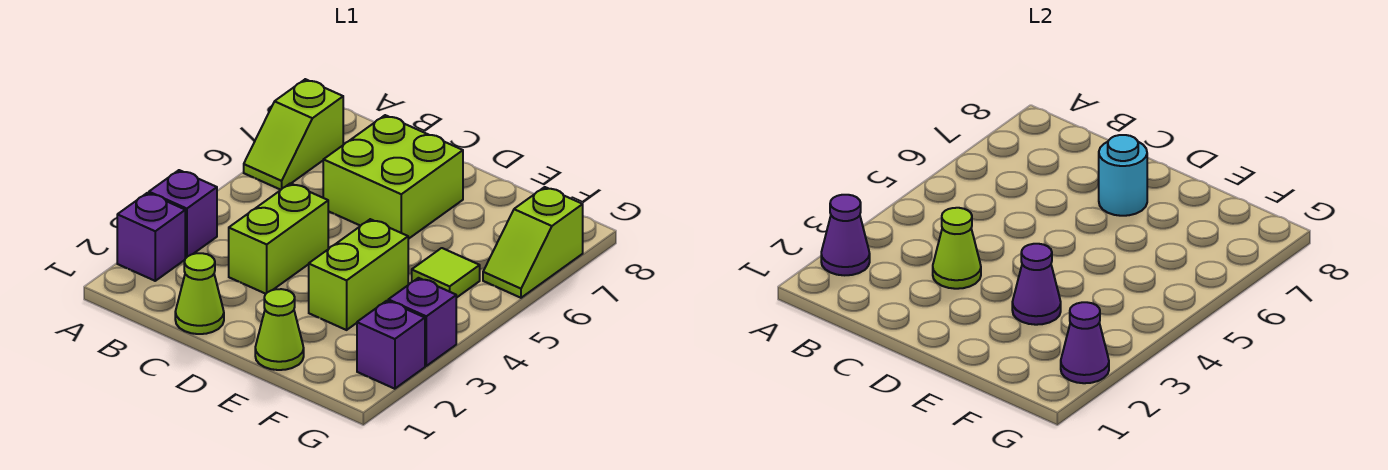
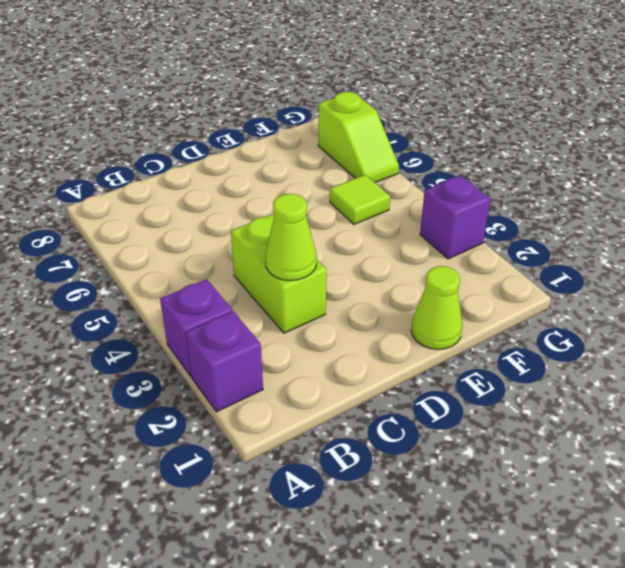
none -> lime 1x2 slope [244,79,344,190]
none -> lime 1x1 cone [175,253,224,334]
none -> lime 2x2 brick [323,115,463,239]

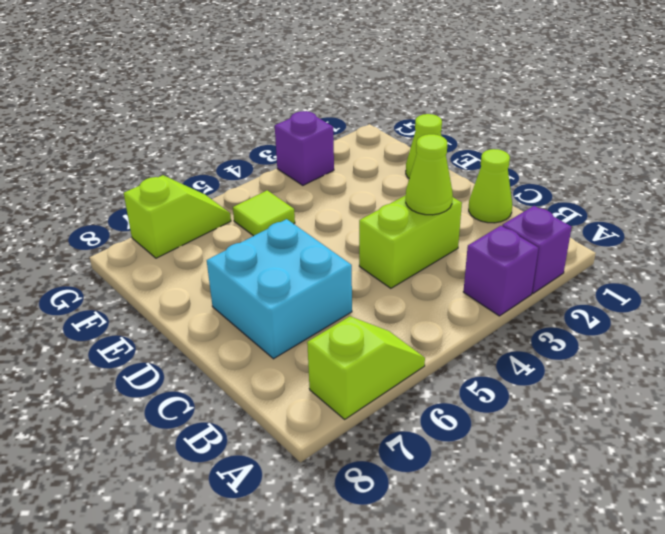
cyan 2x2 brick [207,219,352,359] -> lime 2x2 brick [323,115,463,239]
none -> lime 1x2 brick [309,219,408,330]
none -> purple 1x1 brick [357,301,425,389]
none -> purple 1x1 cone [821,195,870,275]

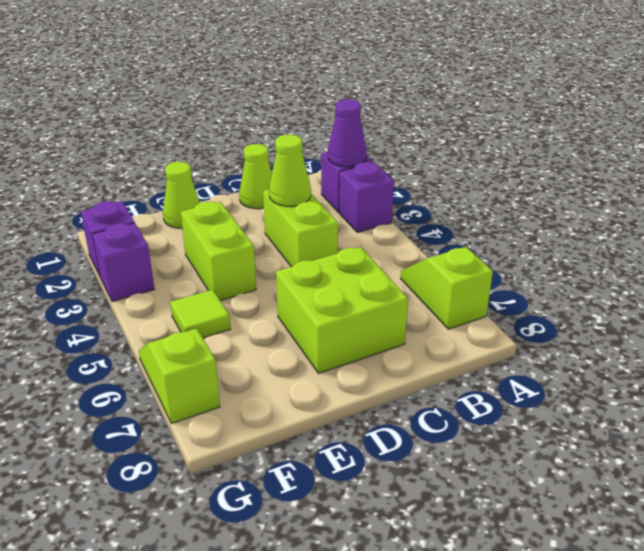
none -> cyan 1x1 round brick [1099,135,1147,216]
none -> purple 1x1 cone [1012,244,1061,325]
none -> purple 1x1 cone [1061,302,1109,383]

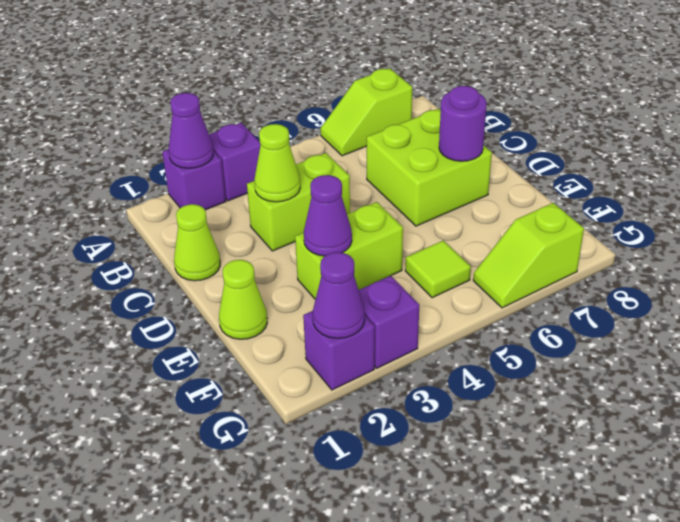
purple 1x1 round brick [439,86,487,161] -> cyan 1x1 round brick [1099,135,1147,216]

